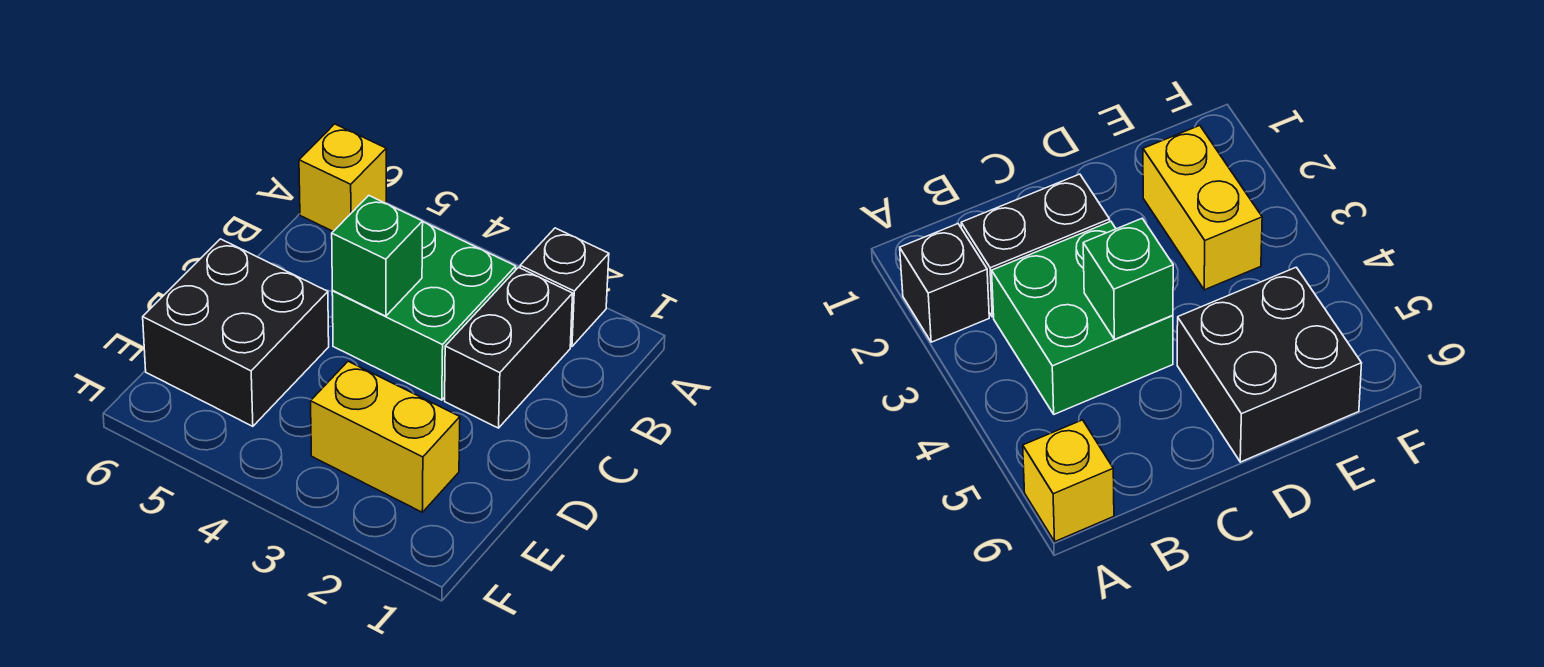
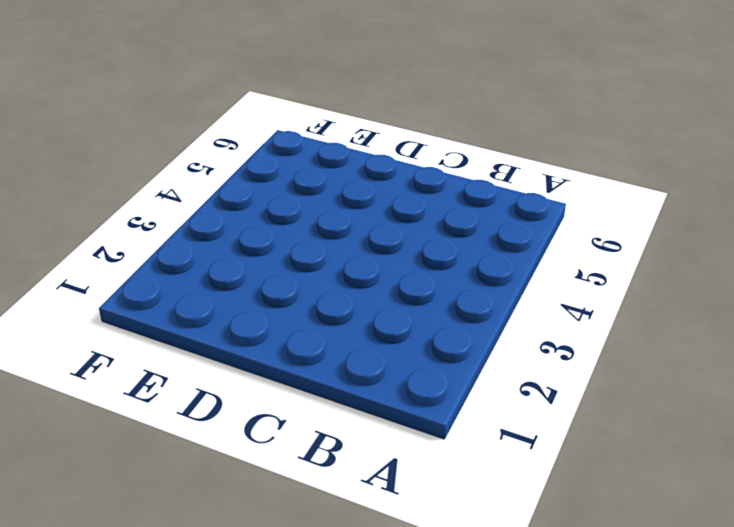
none -> black 1x1 brick [520,228,609,347]
none -> yellow 1x1 brick [299,124,386,231]

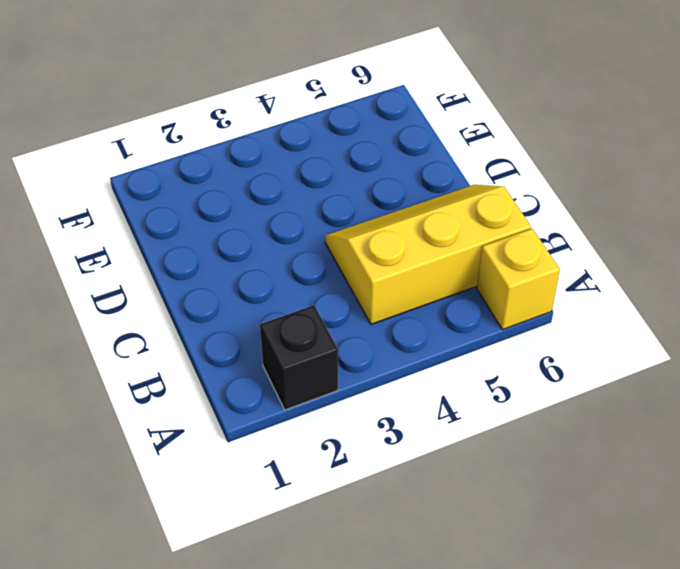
yellow 2x3 slope [325,185,531,324] -> green 2x2 brick [332,222,516,400]
none -> black 1x2 brick [445,267,573,428]
none -> black 2x2 brick [143,239,329,426]

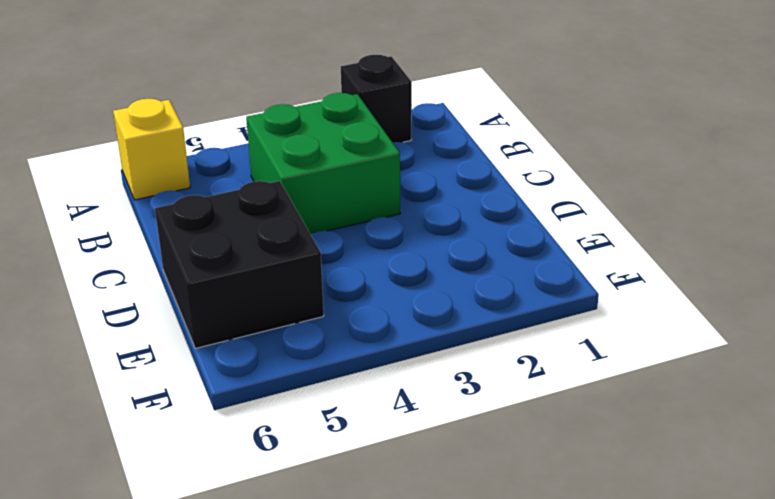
none -> black 1x2 brick [445,267,573,428]
none -> yellow 1x2 brick [311,361,460,512]

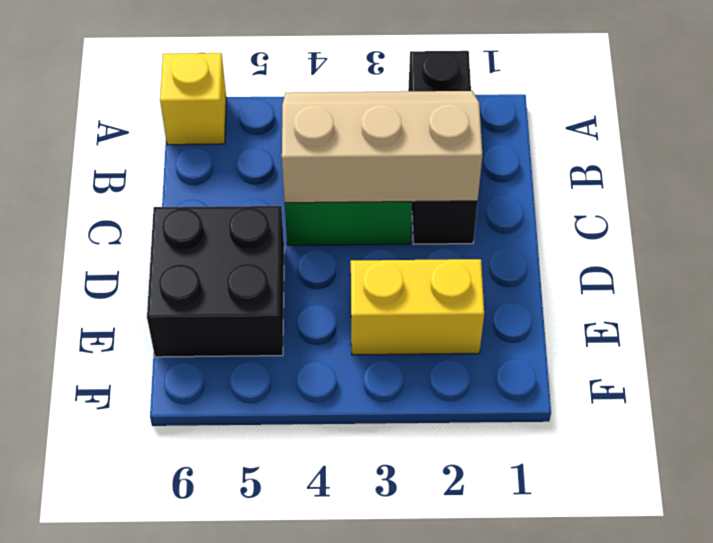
tan 2x3 slope [282,91,482,203] -> green 1x1 brick [332,196,423,316]

